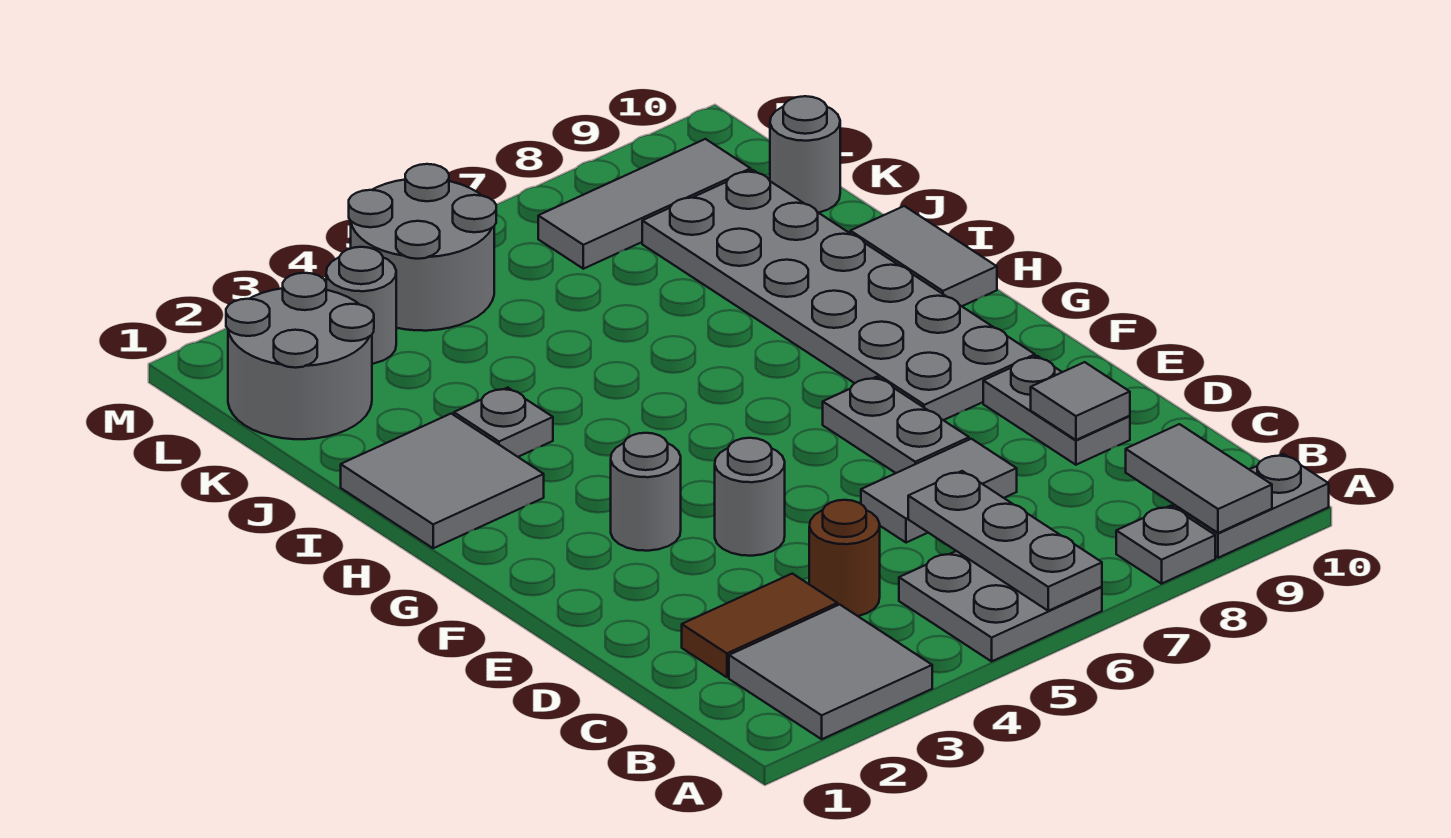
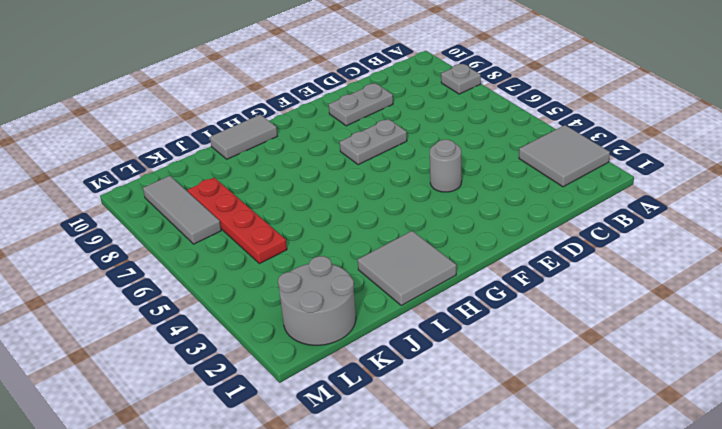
red 1x4 plate [188,178,287,264] -> grey 2x6 plate [642,170,1035,420]
none -> grey 2x2 plate [899,551,1102,661]
none -> grey 1x2 plate [1173,454,1329,558]
none -> brown 1x2 tile [682,574,837,677]

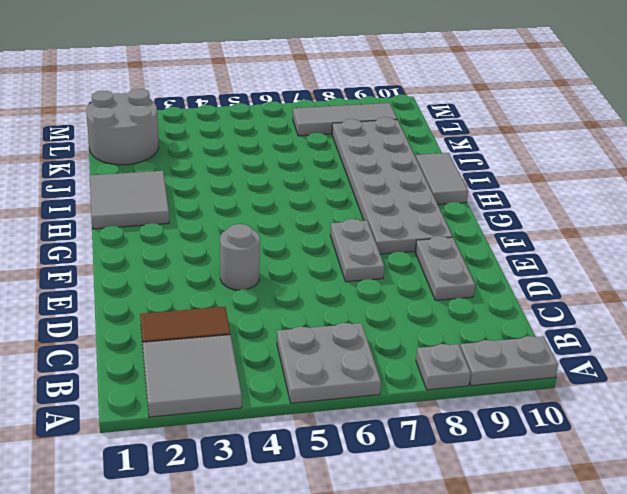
none -> brown 1x1 round brick [809,500,880,616]
none -> grey 1x2 tile [861,439,1017,543]
none -> grey 1x1 round brick [611,433,681,551]

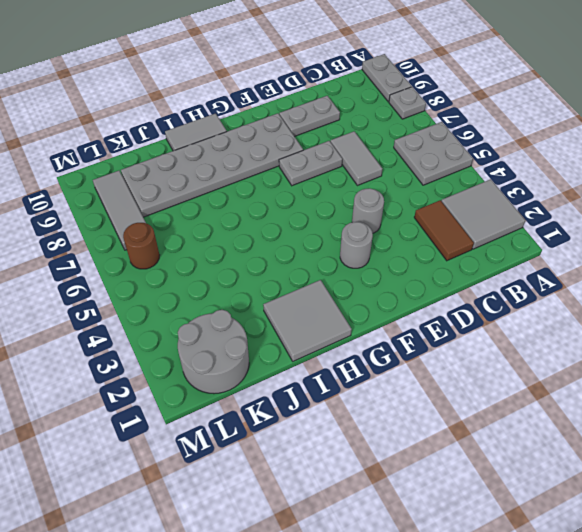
brown 1x1 round brick [123,223,160,269] -> brown 1x1 round brick moved to [809,500,880,616]
none -> grey 1x1 plate [454,388,553,457]
none -> grey 1x1 round brick [770,96,840,213]
none -> grey 1x1 round brick [326,247,396,364]

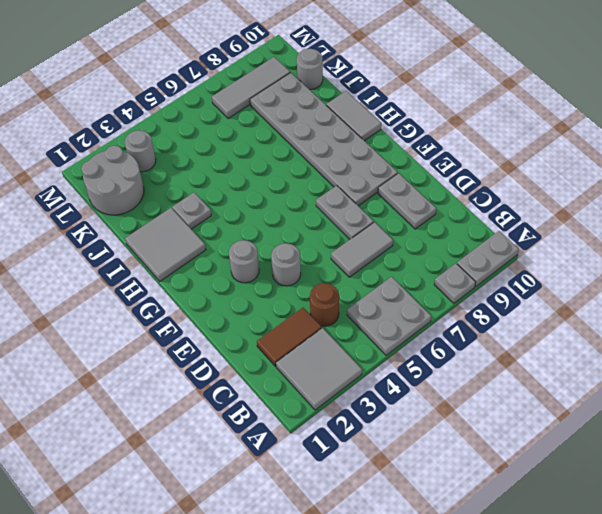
none -> grey 2x2 round brick [349,164,496,331]
none -> grey 1x3 plate [908,471,1102,611]
none -> grey 1x2 tile [1126,424,1272,533]

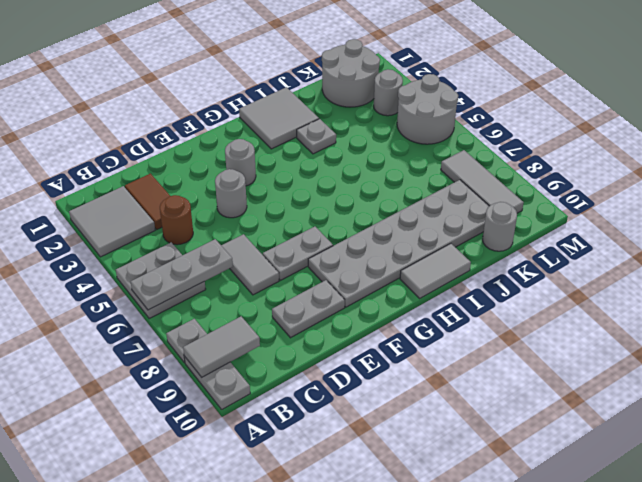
none -> grey 1x1 tile [1031,362,1130,440]

